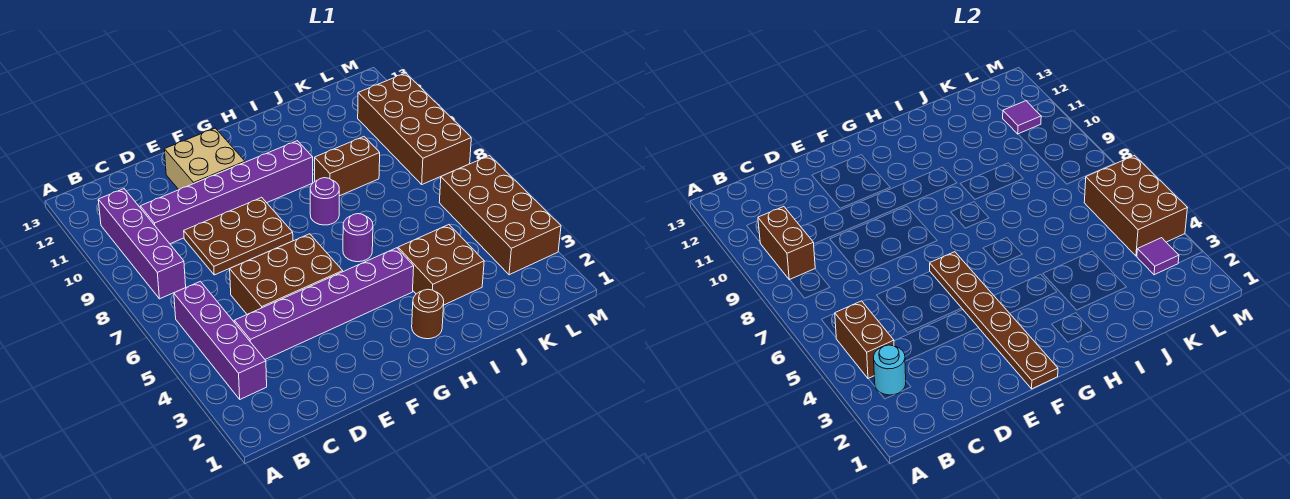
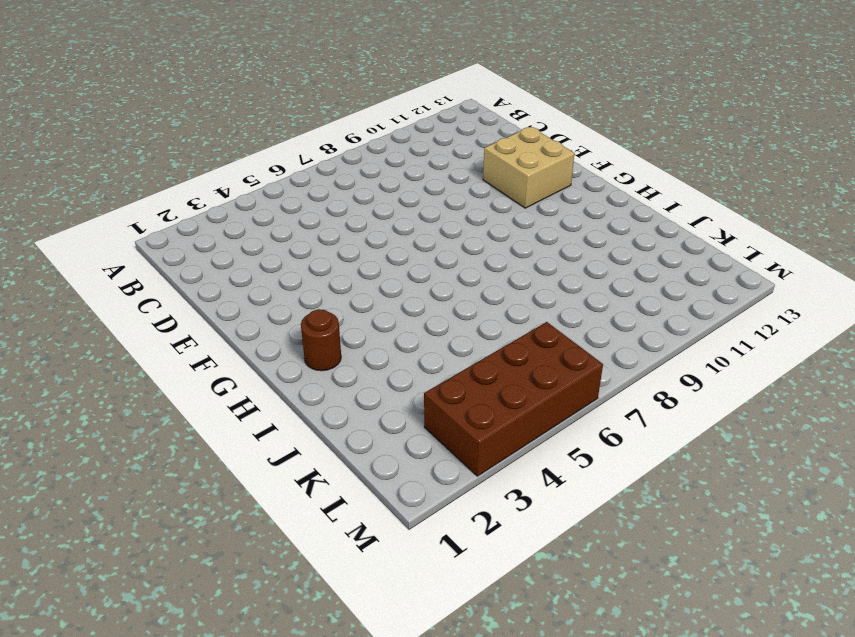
none -> purple 1x4 brick [174,281,267,399]
none -> purple 1x4 brick [98,189,186,299]
none -> purple 1x6 brick [234,248,414,359]

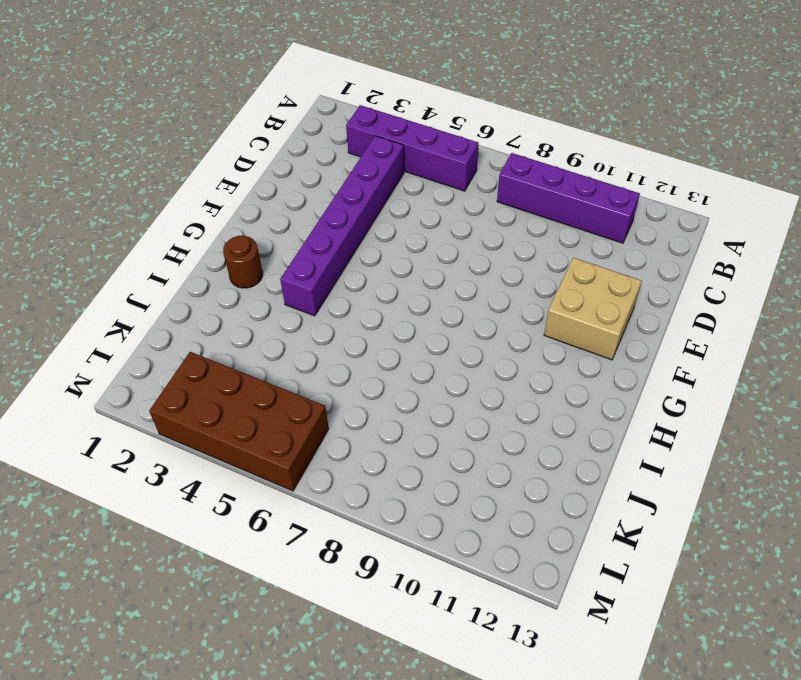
none -> purple 1x6 brick [140,141,313,244]
none -> brown 2x3 brick [230,234,343,314]
none -> brown 2x3 plate [184,197,293,275]

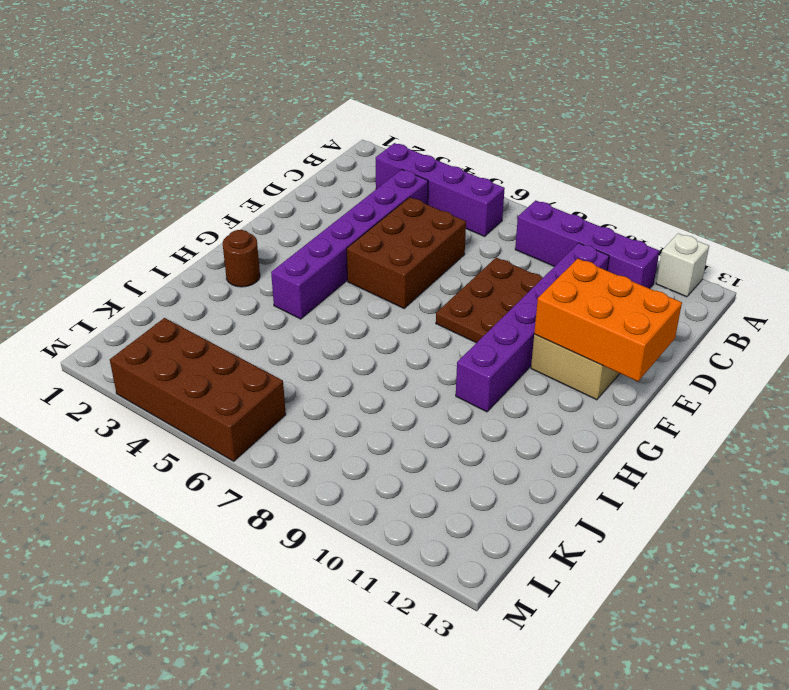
white 1x1 brick [656,233,709,297] -> none
orange 2x3 brick [534,259,682,381] -> none
none -> purple 1x1 round brick [343,214,373,262]
none -> purple 1x1 round brick [310,178,339,225]
none -> brown 2x2 brick [398,225,484,305]

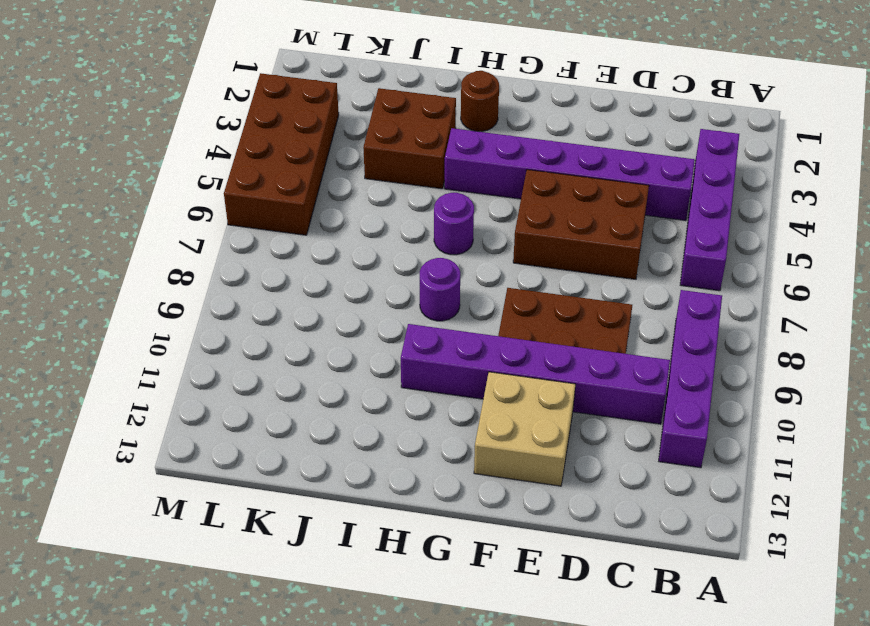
none -> brown 1x2 brick [315,137,380,196]
none -> brown 2x4 brick [358,73,471,184]
none -> cyan 1x1 round brick [873,345,906,395]

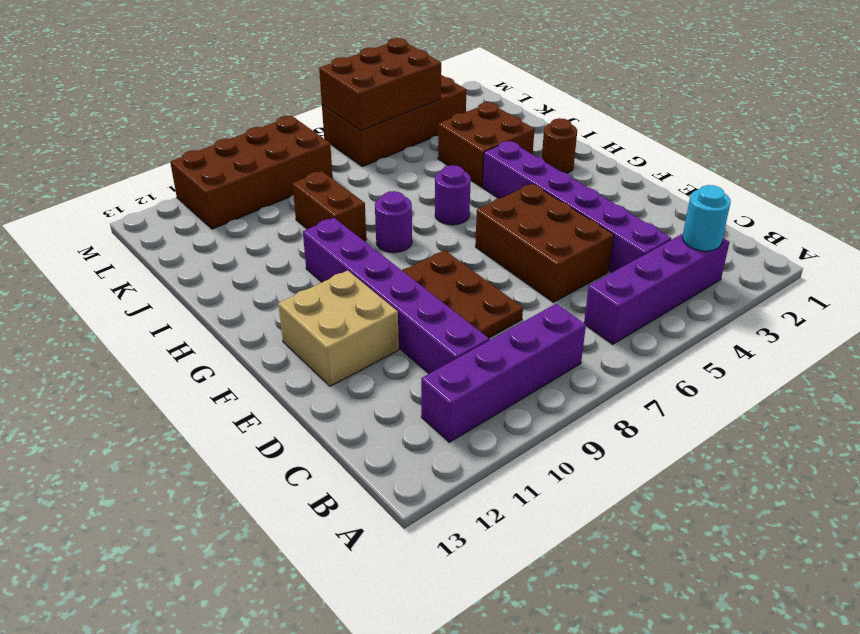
none -> brown 1x2 brick [835,301,894,379]
none -> brown 1x2 brick [758,207,815,280]
none -> brown 1x6 plate [930,252,1058,389]

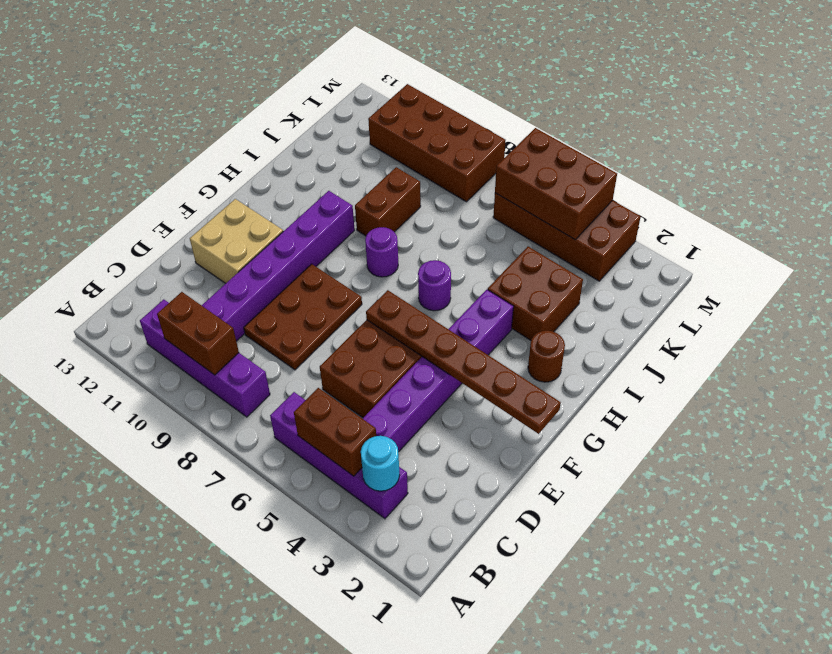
none -> purple 1x1 tile [1137,238,1179,275]
none -> purple 1x1 tile [1003,101,1041,134]

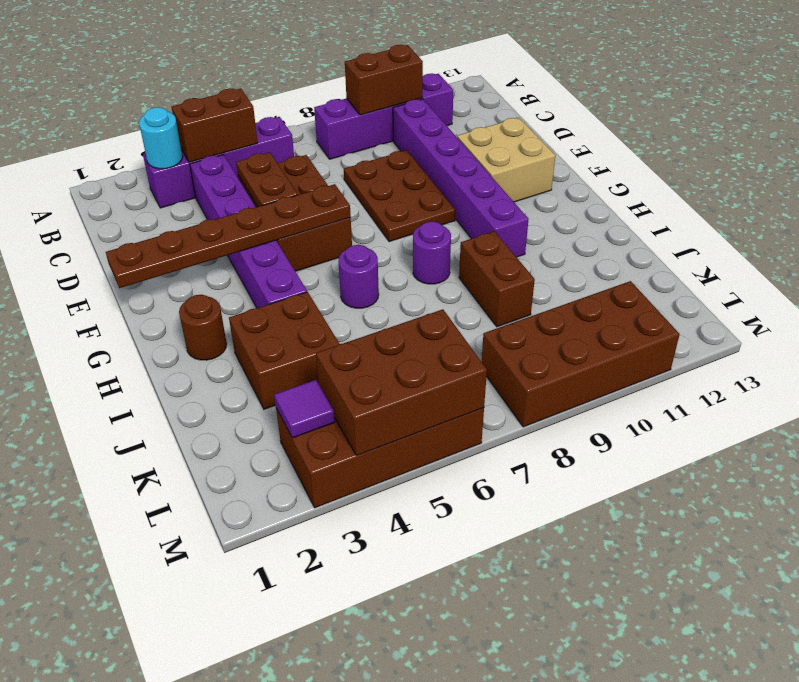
brown 1x2 plate [236,153,298,207] -> none
none -> purple 1x1 tile [1003,101,1041,134]

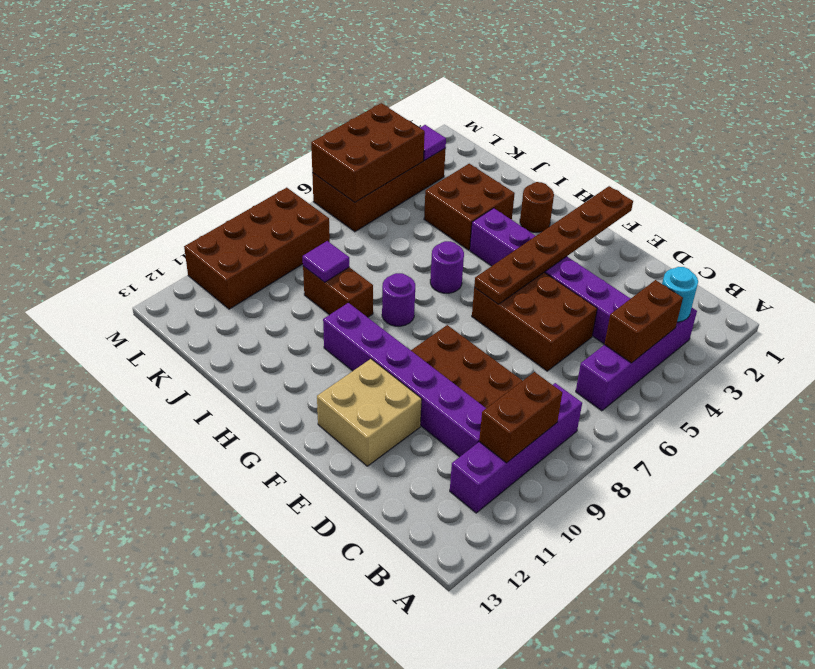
purple 1x1 tile [303,241,349,282] -> purple 1x1 tile moved to [1003,101,1041,134]

